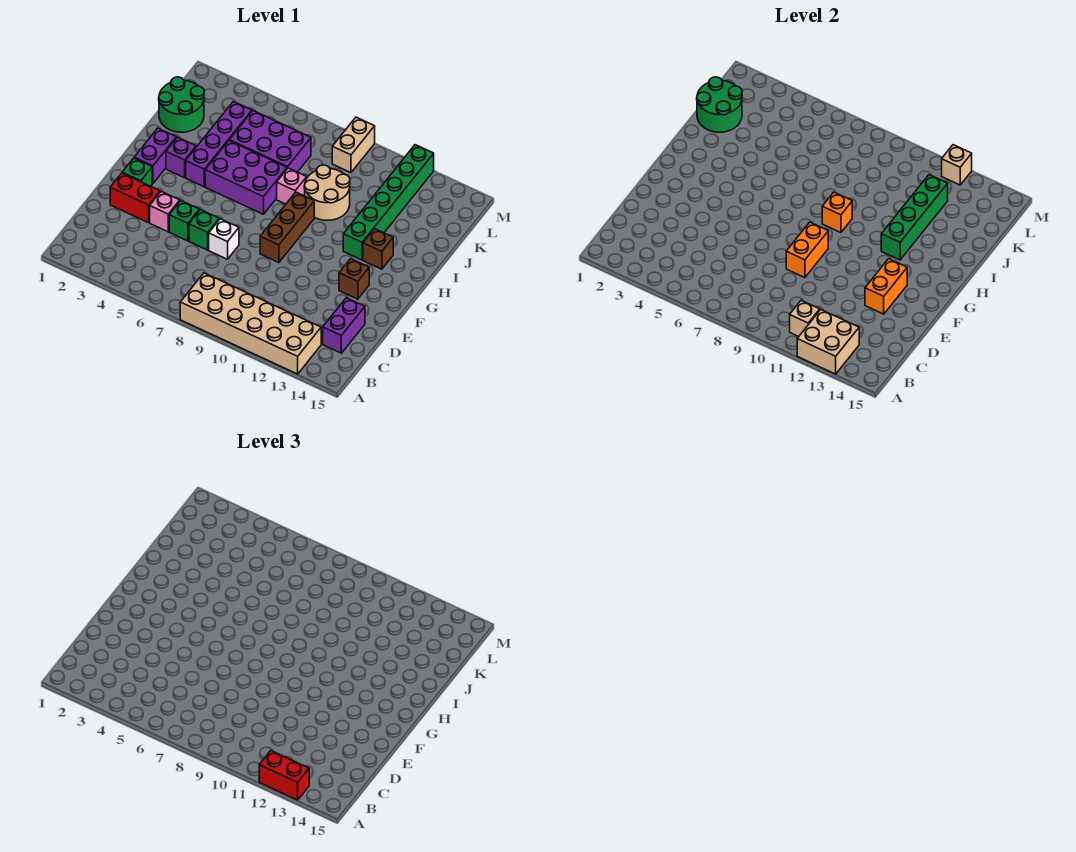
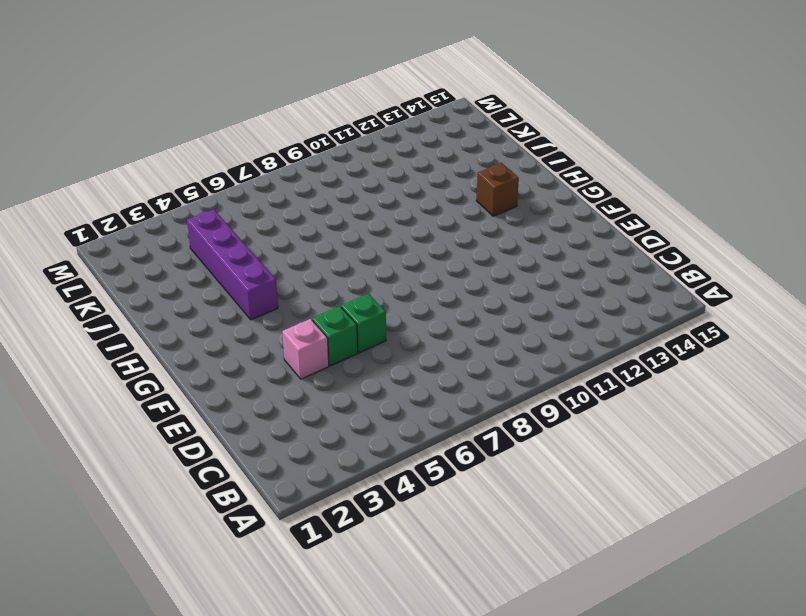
none -> tan 2x6 brick [180,273,321,374]
none -> purple 1x2 brick [323,298,365,353]
none -> red 1x2 brick [110,173,160,223]
none -> white 1x1 brick [209,219,239,259]

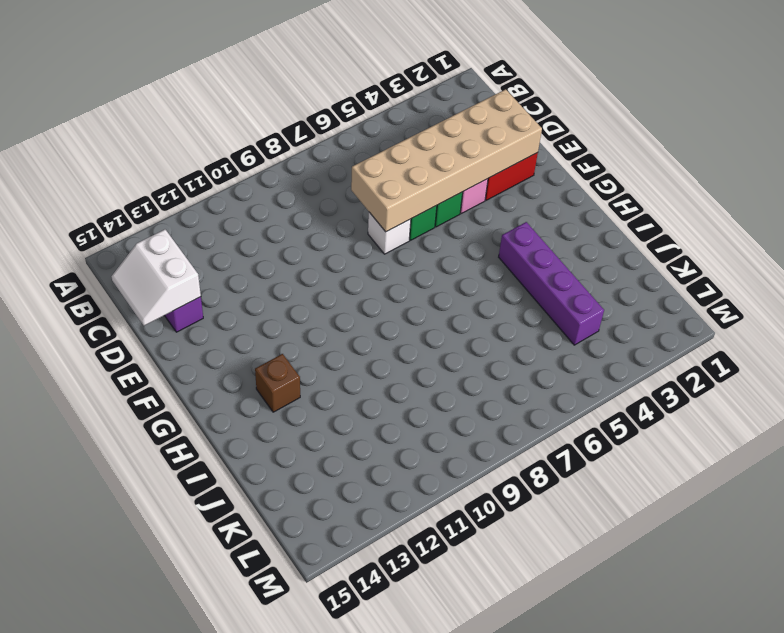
white 2x2 slope [111,230,201,326] -> none
tan 2x6 brick [351,89,542,232] -> tan 2x6 brick moved to [180,273,321,374]
none -> green 1x1 brick [122,158,152,186]
none -> brown 1x3 brick [260,192,314,263]
none -> brown 1x1 brick [339,259,369,299]
none -> purple 1x2 brick [134,128,176,184]

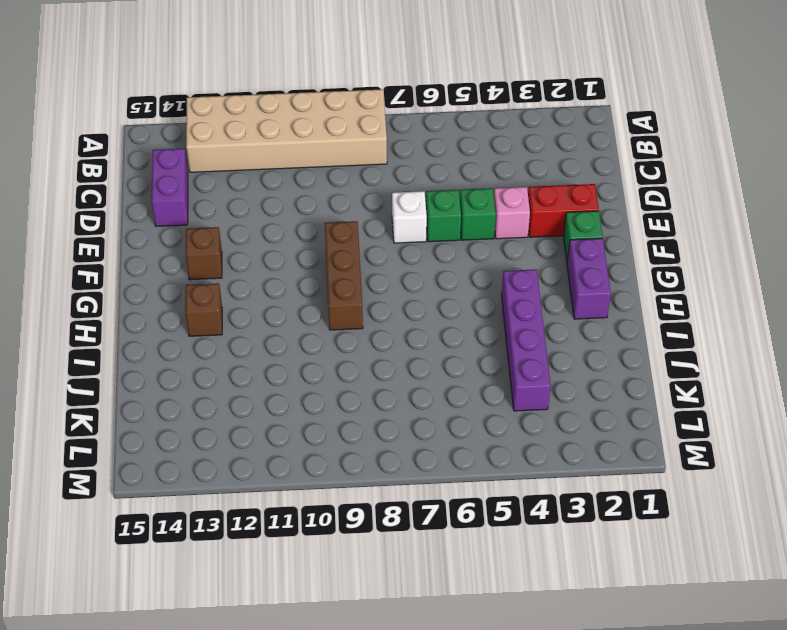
none -> purple 1x1 brick [166,137,196,178]
none -> purple 2x3 brick [205,141,287,214]
none -> green 1x6 brick [343,145,434,260]
none -> pink 1x1 brick [277,168,307,204]

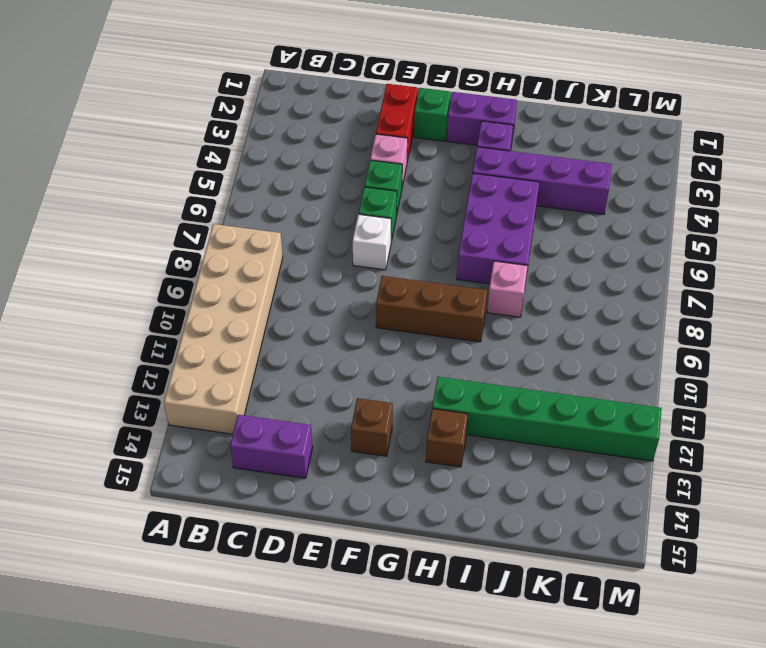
none -> tan 2x2 round brick [304,165,350,220]
none -> green 2x2 round brick [159,77,204,132]
none -> purple 2x3 brick [229,111,311,172]
none -> tan 1x2 brick [332,117,375,173]

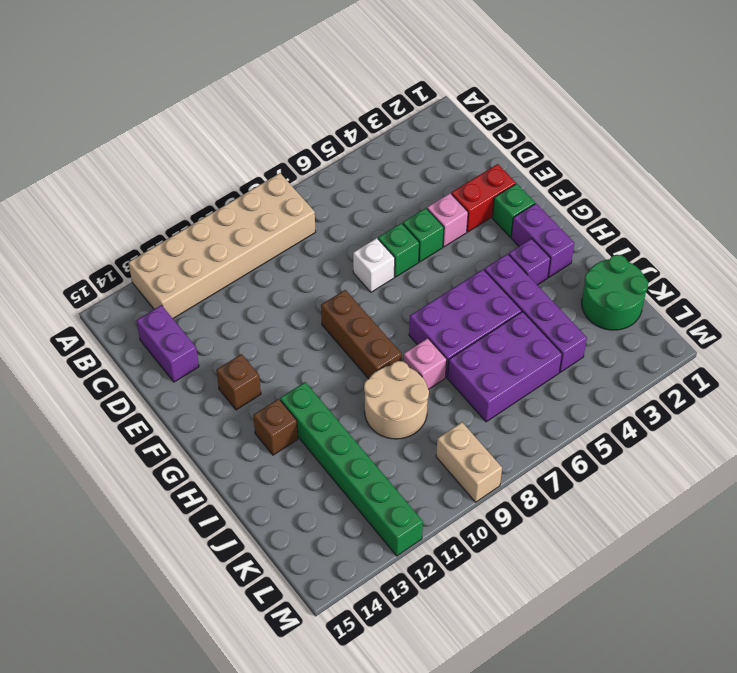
none -> tan 2x2 brick [797,310,859,374]
none -> tan 1x1 brick [790,300,820,336]
none -> orange 1x2 brick [786,222,828,278]
none -> orange 1x2 brick [865,259,907,314]

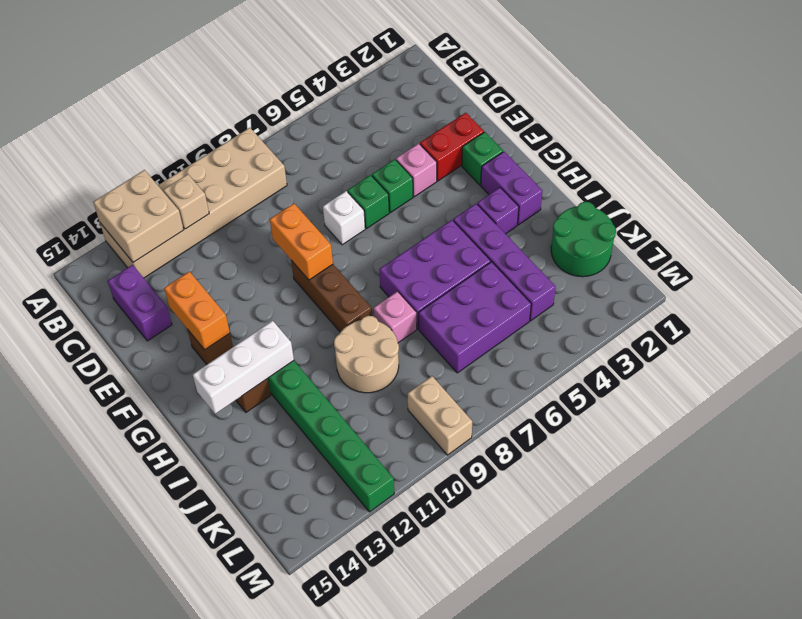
white 1x3 brick [193,321,294,414] -> green 1x4 brick [881,175,948,260]
none -> orange 1x1 brick [822,192,852,233]
none -> green 2x2 round brick [697,77,742,132]
none -> tan 1x1 brick [942,145,972,185]
none -> red 1x2 brick [259,751,309,800]

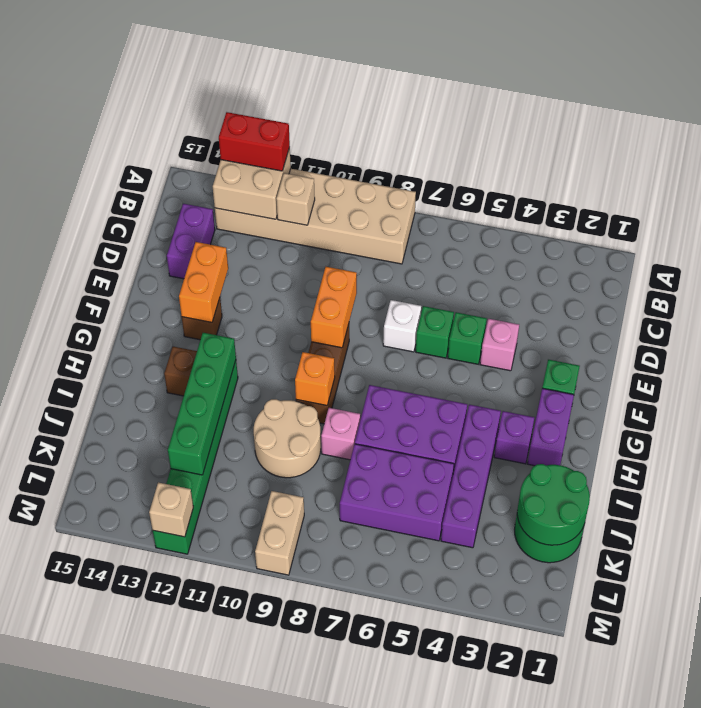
none -> red 1x2 brick [110,173,160,223]

